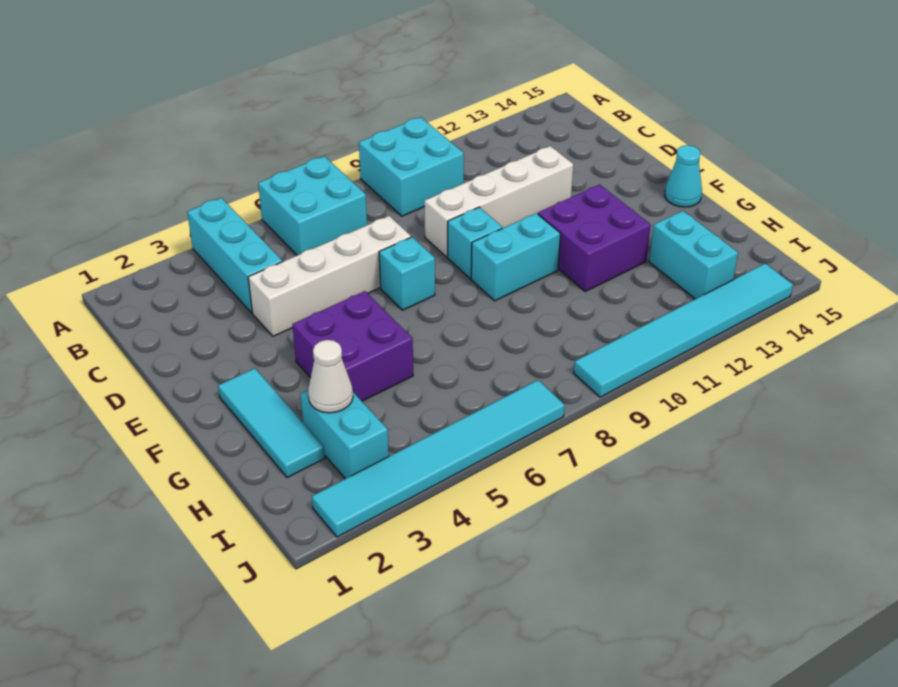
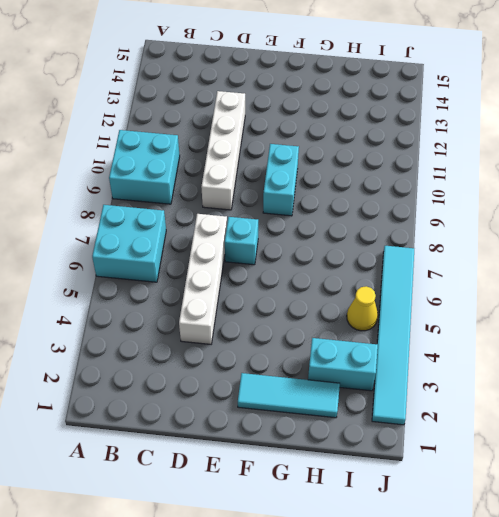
yellow 1x1 cone [347,286,378,331] -> none
none -> cyan 1x3 brick [187,198,282,313]
none -> cyan 1x1 brick [448,207,502,279]
none -> purple 2x2 brick [292,291,413,401]

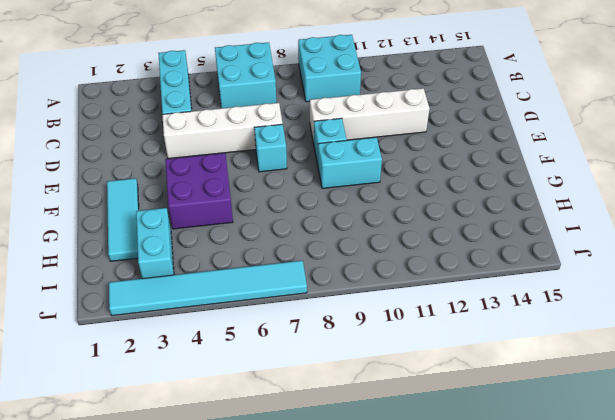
none -> purple 2x2 brick [538,185,651,291]
none -> cyan 1x1 cone [665,145,702,207]
none -> cyan 1x2 brick [649,211,738,299]

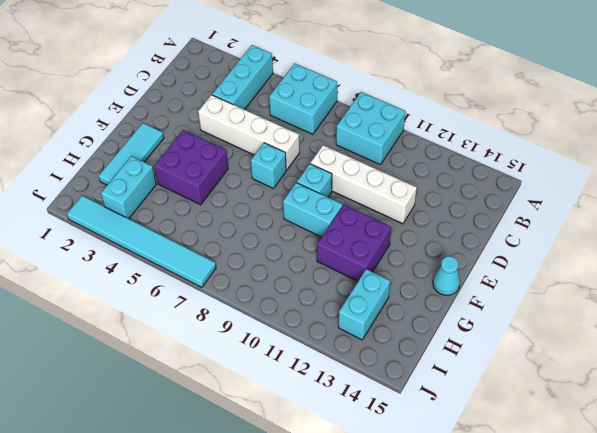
none -> cyan 1x6 tile [574,263,793,397]
none -> white 1x1 cone [308,340,353,413]

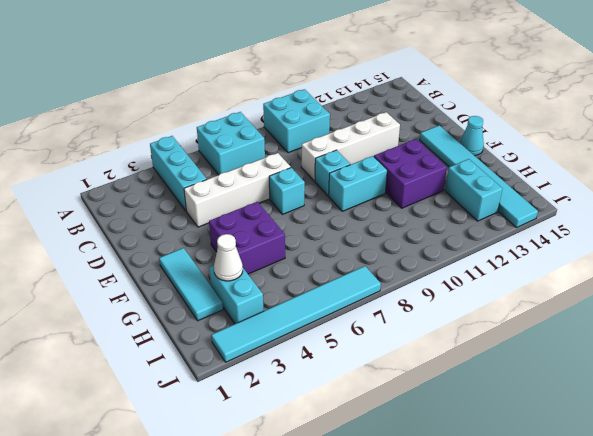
cyan 1x6 tile [420,125,538,228] -> cyan 1x6 tile turned to [574,263,793,397]

